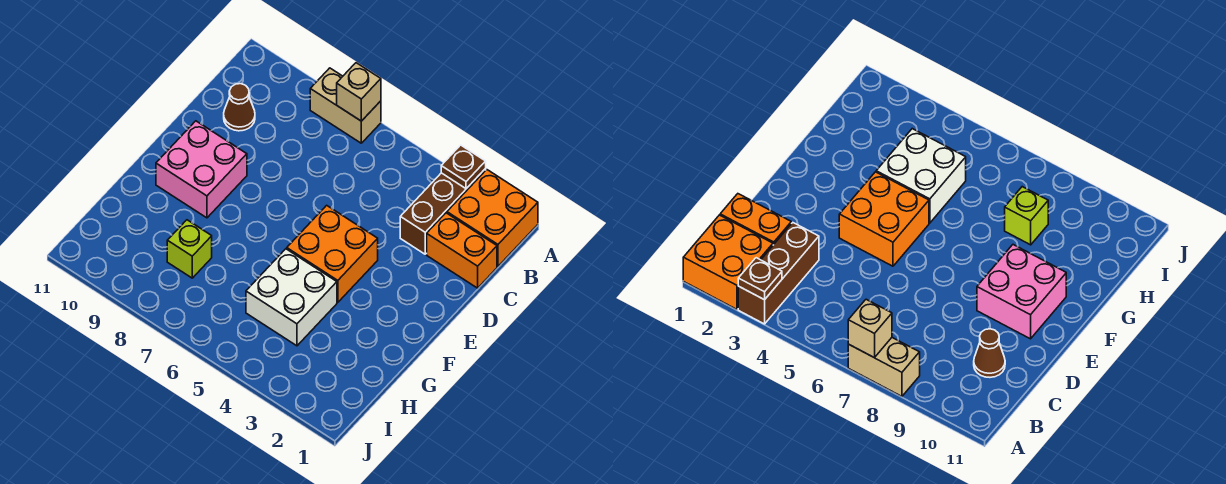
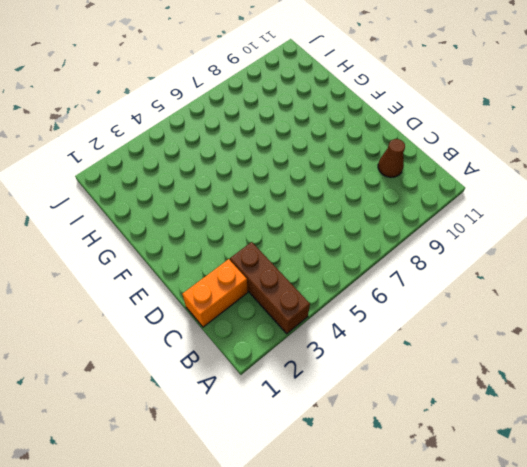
none -> orange 2x2 brick [447,170,538,266]
none -> tan 1x2 brick [310,68,381,143]

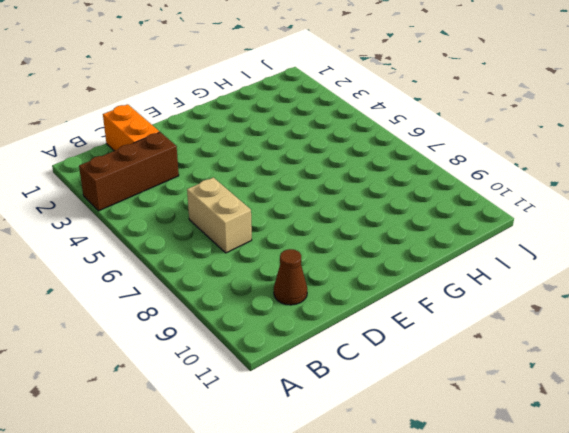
tan 1x2 brick [187,178,252,253] -> tan 1x2 brick moved to [310,68,381,143]
none -> orange 2x2 brick [447,170,538,266]
none -> orange 2x2 brick [287,205,378,302]

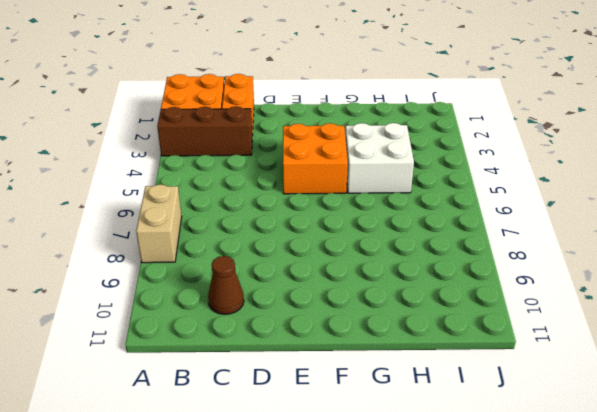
none -> pink 2x2 brick [156,121,247,218]
none -> lime 1x1 brick [167,220,212,278]

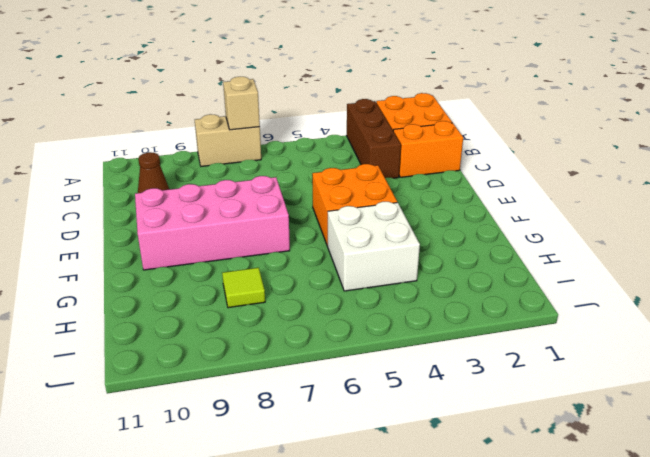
pink 2x4 brick [135,176,290,270] -> pink 2x2 brick [156,121,247,218]
lime 1x1 tile [222,268,265,308] -> lime 1x1 brick [167,220,212,278]
none -> brown 1x1 plate [441,145,486,189]

